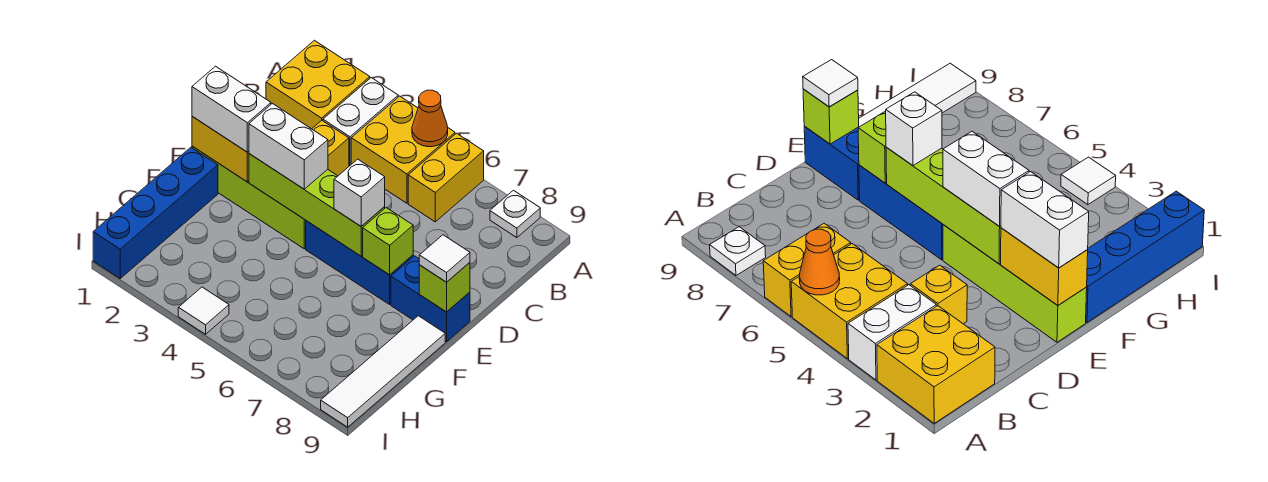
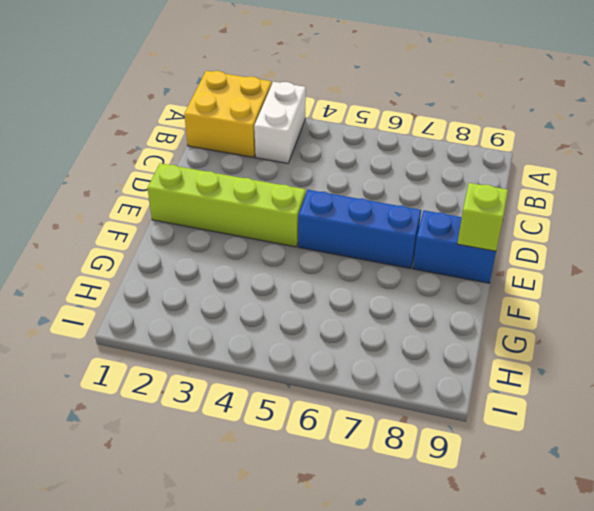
none -> yellow 2x2 brick [351,96,455,203]
none -> yellow 1x2 brick [408,133,484,222]
none -> white 1x1 plate [490,190,540,238]

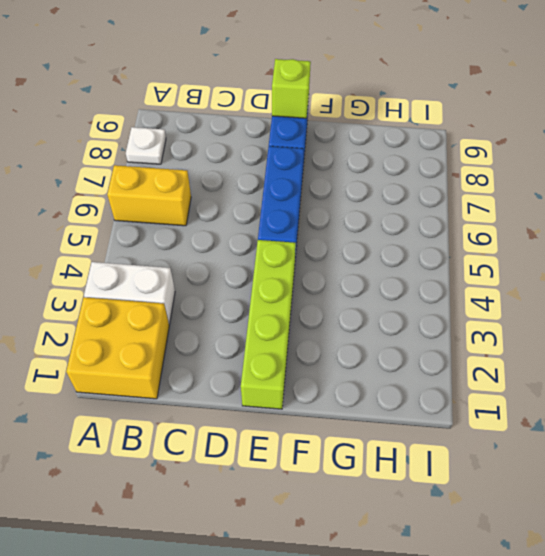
none -> yellow 2x2 brick [351,96,455,203]
none -> yellow 1x1 brick [312,120,349,176]
none -> blue 1x4 brick [93,147,218,278]

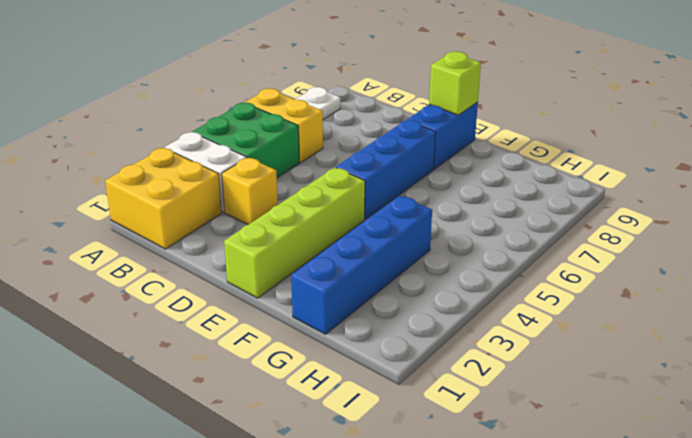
green 2x2 brick [193,102,299,178] -> yellow 2x2 brick [351,96,455,203]
blue 1x4 brick [291,196,432,334] -> blue 1x4 brick turned to [93,147,218,278]
none -> white 1x4 tile [321,316,445,427]
none -> white 1x1 tile [178,287,229,334]
none -> orange 1x1 cone [412,90,448,147]

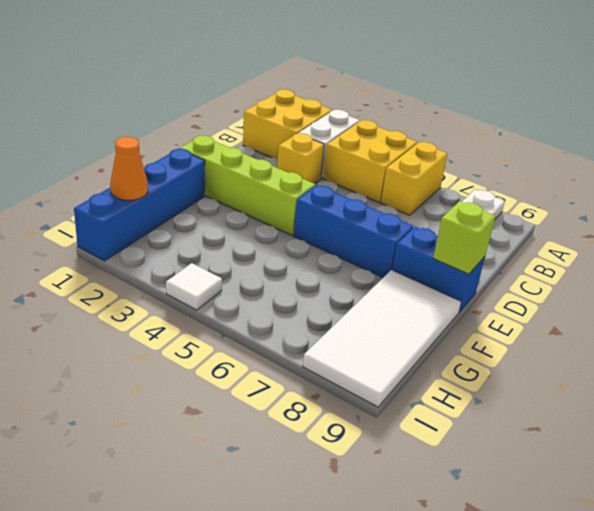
white 2x4 tile [303,270,461,407] -> white 1x4 tile [321,316,445,427]
orange 1x1 cone [110,137,148,200] -> orange 1x1 cone moved to [412,90,448,147]
none -> yellow 1x2 brick [192,117,249,182]
none -> lime 1x4 brick [249,154,385,256]
none -> lime 1x1 brick [363,208,413,275]

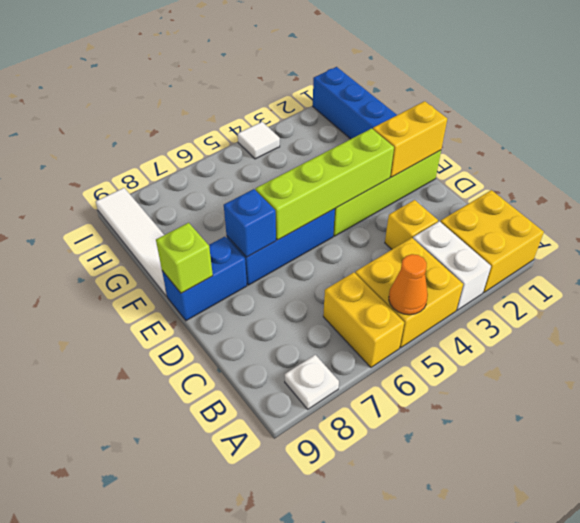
blue 1x1 brick [224,189,276,257] -> lime 1x1 brick [363,208,413,275]
none -> white 1x2 brick [192,66,271,152]
none -> white 1x2 brick [249,104,328,189]
none -> white 1x1 brick [334,159,385,226]

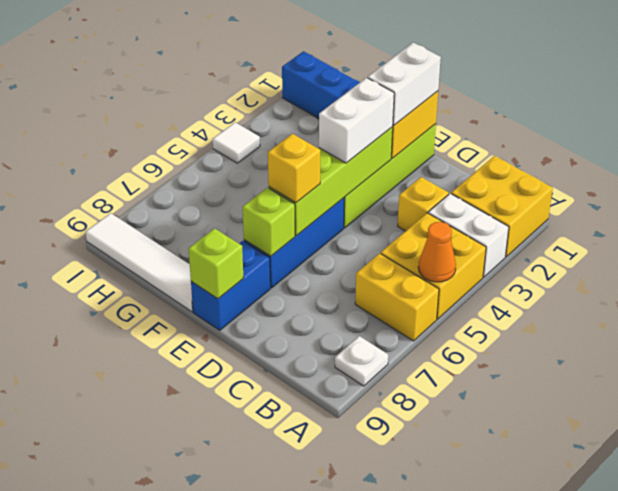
yellow 1x1 brick [268,134,320,203] -> white 1x1 brick [334,159,385,226]
none -> white 1x1 tile [419,235,470,282]

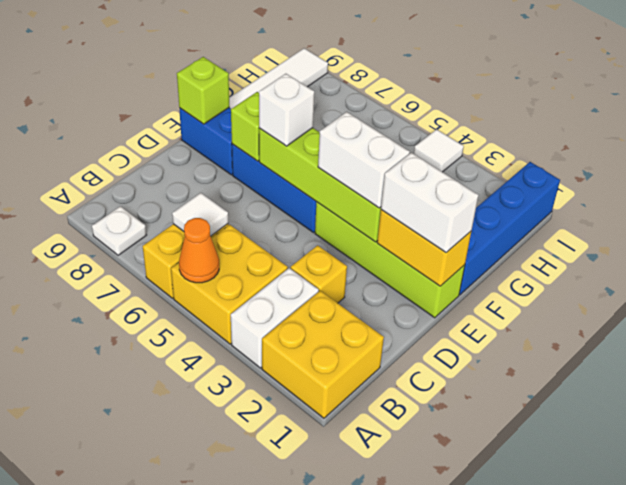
white 1x1 tile [172,193,228,236] -> white 1x1 tile moved to [419,235,470,282]

